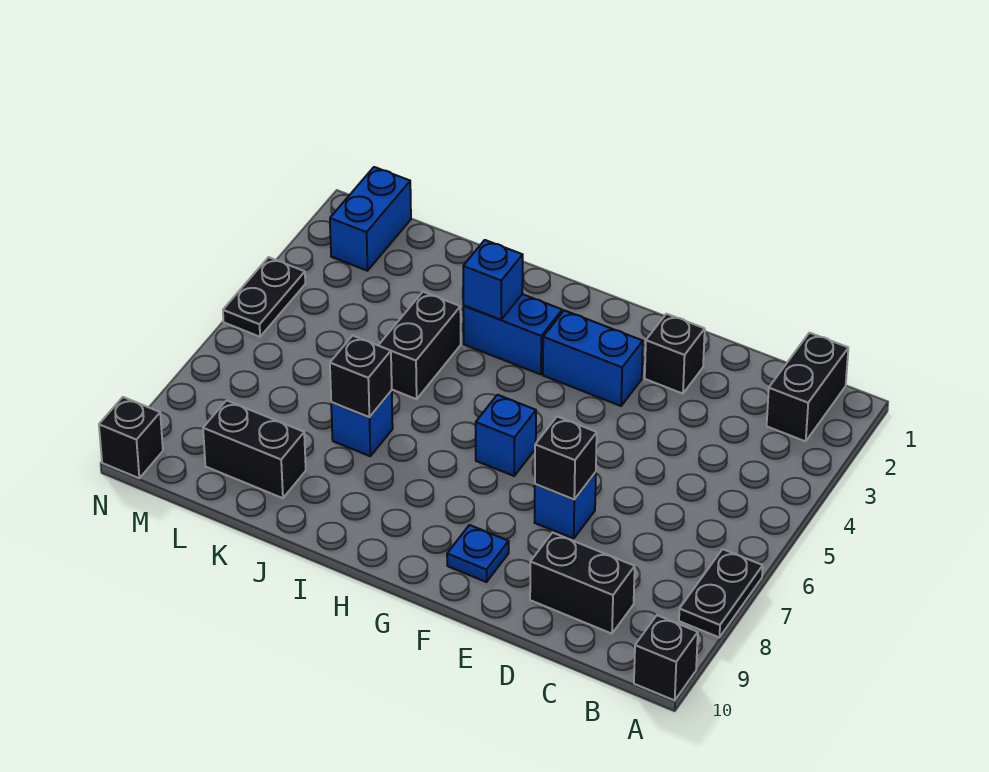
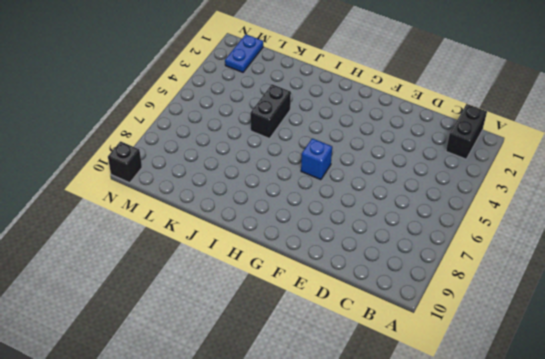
blue 1x2 plate [225,34,263,72] -> blue 1x2 brick [330,167,411,271]
none -> black 1x2 plate [679,549,763,637]
none -> black 1x1 brick [634,615,698,700]
none -> black 1x2 brick [530,533,635,634]

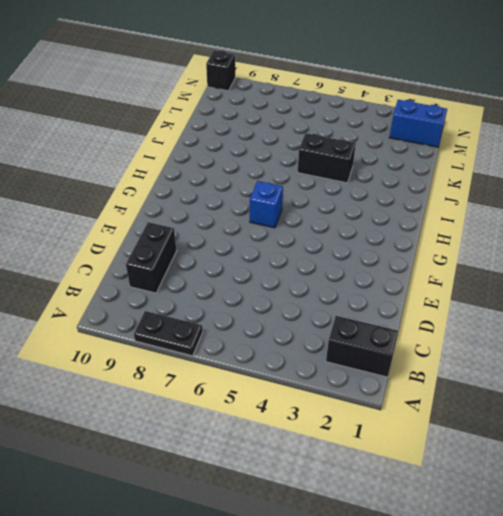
none -> black 1x1 brick [634,615,698,700]
none -> black 1x1 brick [645,314,705,394]
none -> blue 1x1 brick [535,472,596,539]

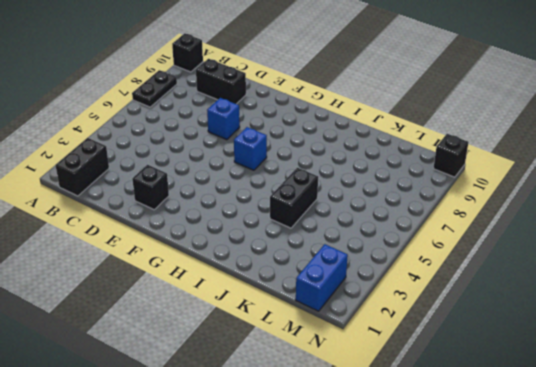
none -> blue 1x2 brick [543,310,643,406]
none -> blue 1x1 plate [447,525,509,582]
none -> blue 1x2 brick [463,294,562,375]

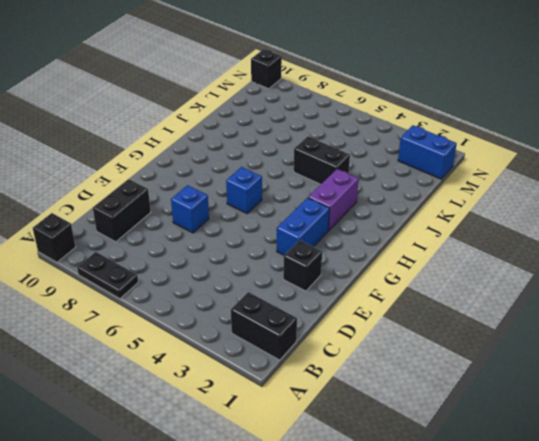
purple 1x2 brick [308,169,359,231] -> blue 1x2 brick [463,294,562,375]
none -> blue 1x1 plate [447,525,509,582]
none -> blue 1x1 brick [331,391,393,456]
none -> black 1x2 brick [203,400,306,498]

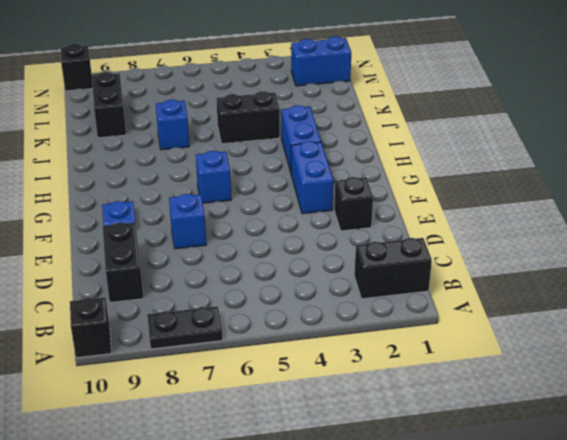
none -> black 1x2 plate [223,257,305,337]
none -> black 1x1 brick [535,416,597,499]
none -> blue 1x1 brick [463,240,523,320]

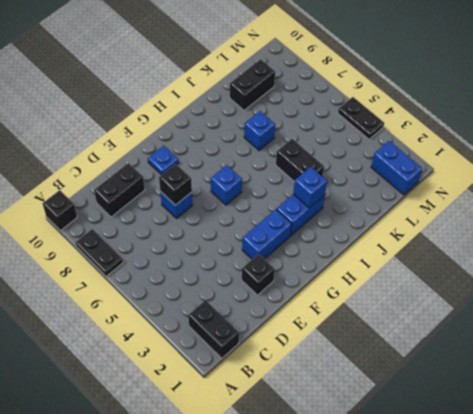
none -> black 1x1 brick [99,397,163,478]
none -> black 1x1 brick [330,336,392,417]

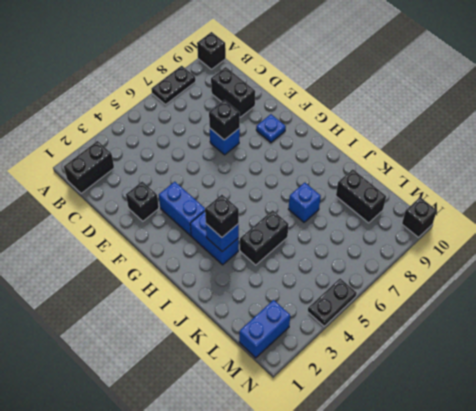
black 1x1 brick [205,195,239,237] -> black 1x1 brick moved to [330,336,392,417]
none -> blue 1x1 brick [476,395,536,476]

